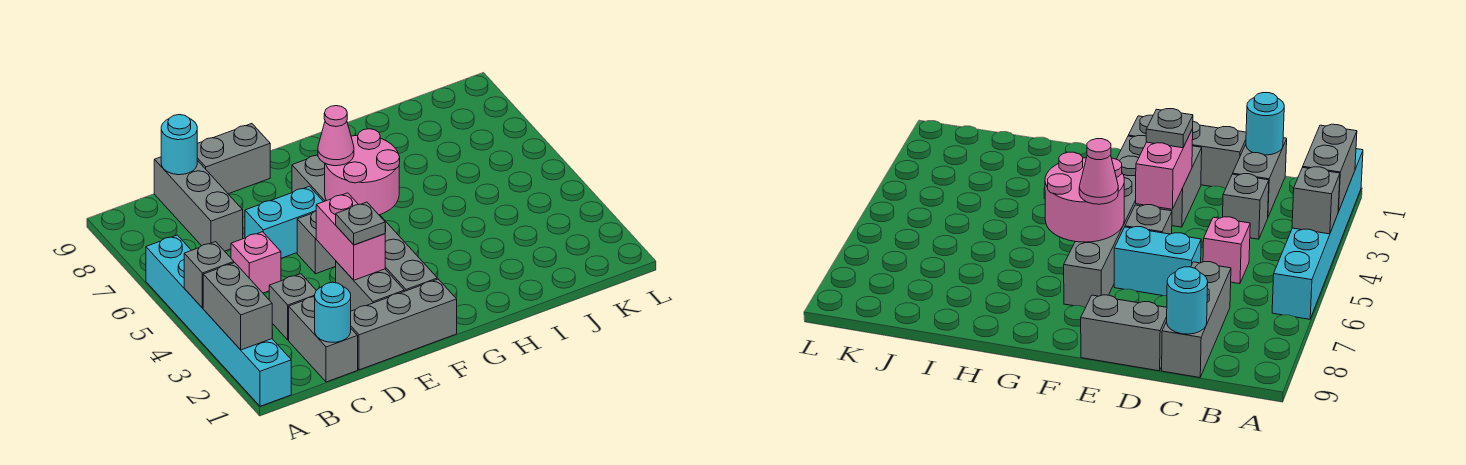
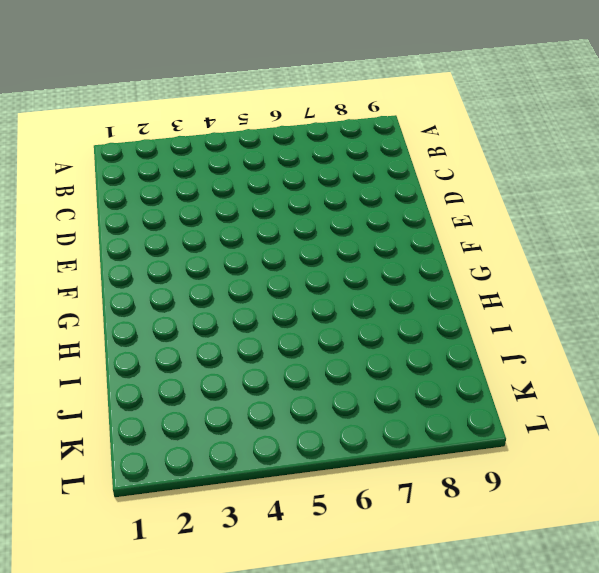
none -> cyan 1x6 brick [146,235,291,406]
none -> grey 1x2 brick [289,297,358,382]
none -> grey 1x1 brick [269,274,316,340]

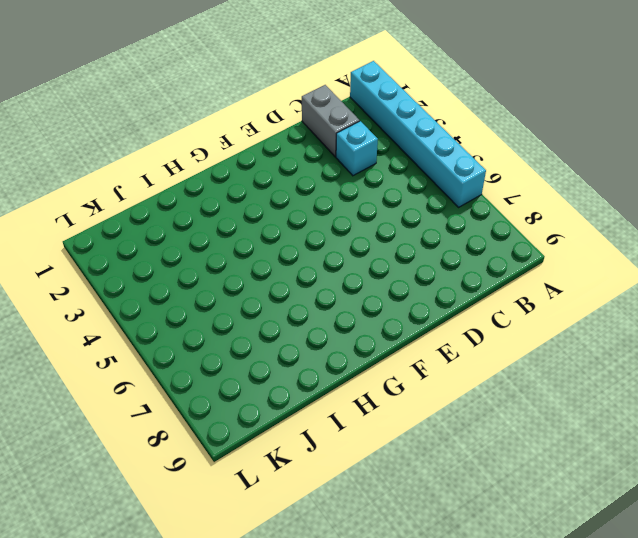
cyan 1x1 brick [336,121,378,176] -> grey 1x1 brick [269,274,316,340]
none -> pink 1x1 brick [231,232,281,293]
none -> grey 1x3 brick [154,157,243,251]
none -> grey 1x3 brick [351,279,457,370]

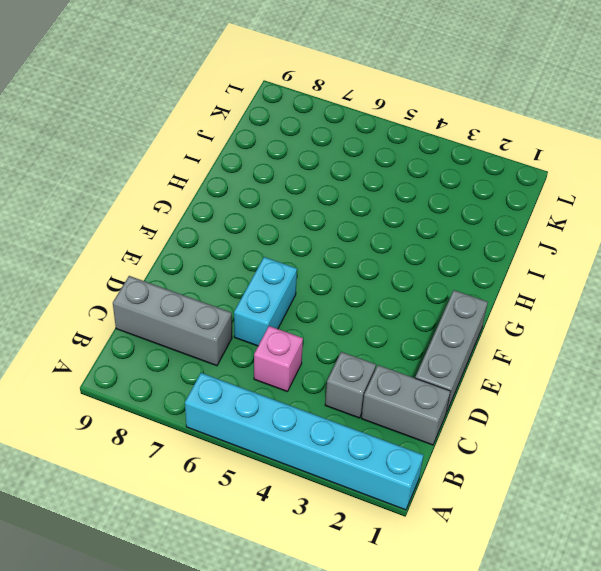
none -> grey 1x2 brick [197,124,270,194]
none -> grey 1x2 brick [336,262,404,311]
none -> grey 1x1 brick [297,211,336,274]

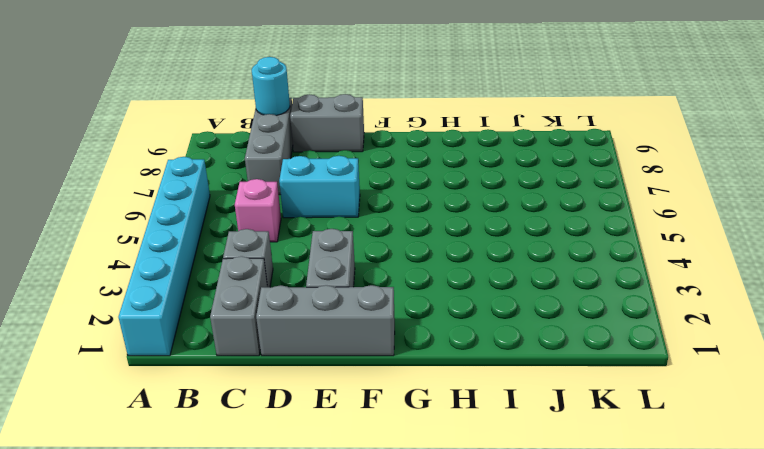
none -> grey 1x1 brick [297,211,336,274]
none -> grey 1x6 brick [292,155,437,291]
none -> grey 1x2 brick [203,263,272,350]

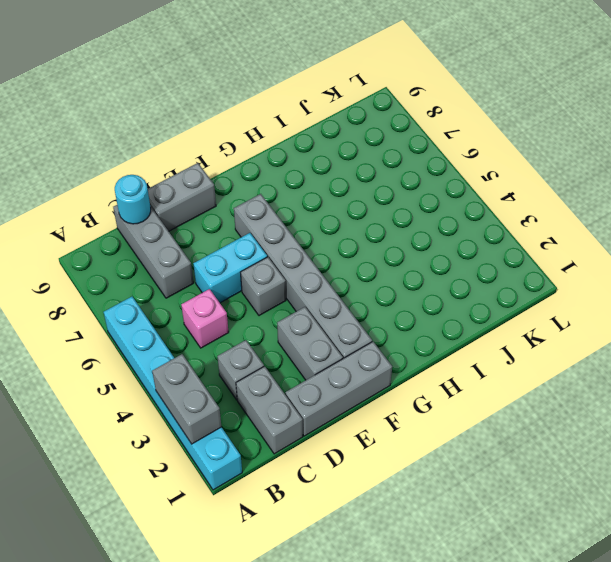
none -> grey 1x1 brick [184,242,234,308]
none -> cyan 1x1 round brick [315,282,351,342]
none -> pink 1x2 brick [316,193,385,280]

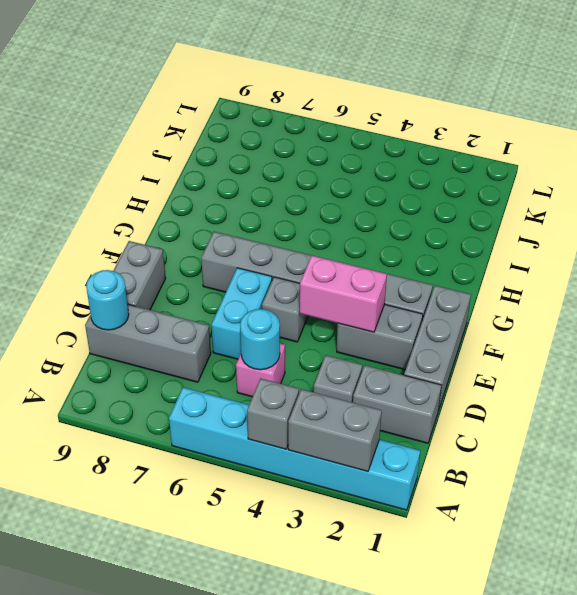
cyan 1x1 round brick [240,309,280,370] -> cyan 1x1 round brick moved to [315,282,351,342]
none -> pink 2x2 round brick [325,129,400,215]
none -> grey 1x1 plate [336,202,385,245]
none -> pink 1x1 cone [318,106,354,166]

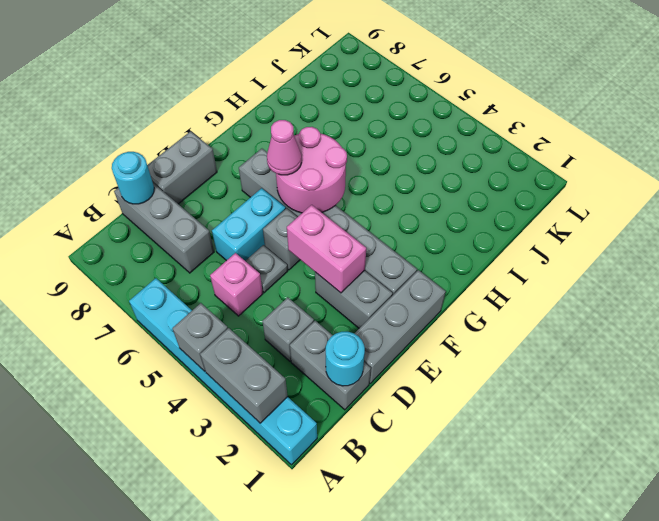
grey 1x1 plate [246,245,288,293] -> grey 1x1 plate moved to [336,202,385,245]

